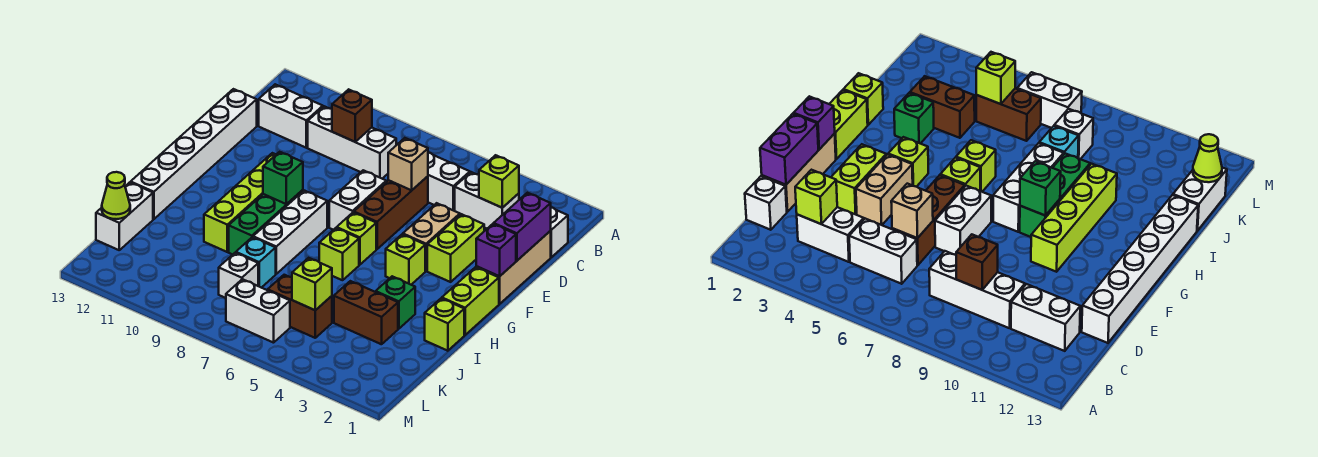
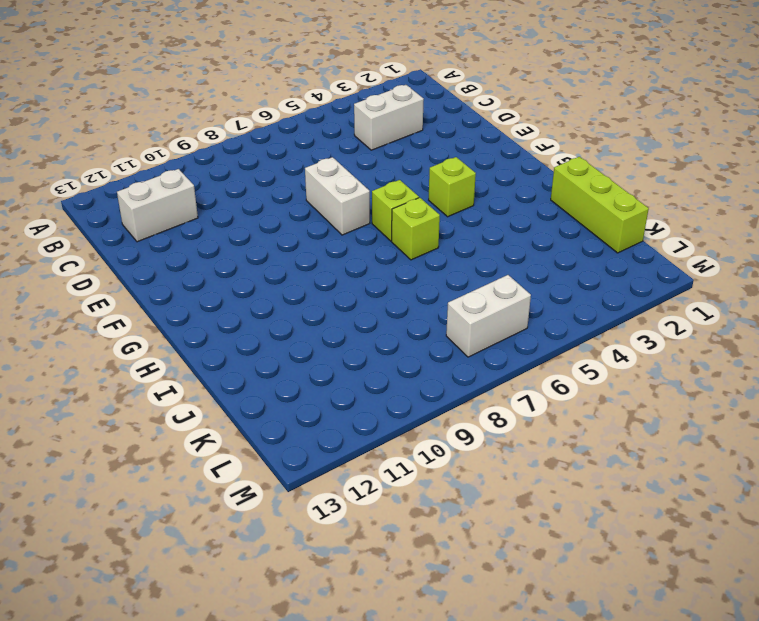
lime 1x3 brick [551,157,649,253] -> lime 1x1 brick [425,298,464,351]
none -> white 1x1 brick [551,207,568,257]
none -> white 1x2 brick [428,153,470,211]
none -> white 1x3 brick [308,106,396,179]
none -> tan 1x3 brick [476,231,551,304]

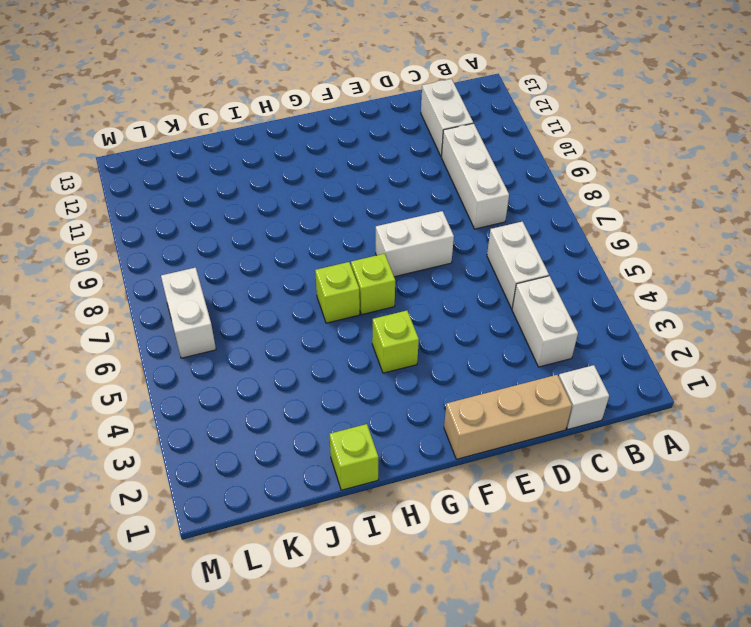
none -> brown 1x3 brick [354,176,428,249]
none -> white 1x6 brick [131,89,257,219]
none -> lime 1x2 brick [427,214,484,282]
none -> tan 1x2 brick [403,203,460,271]

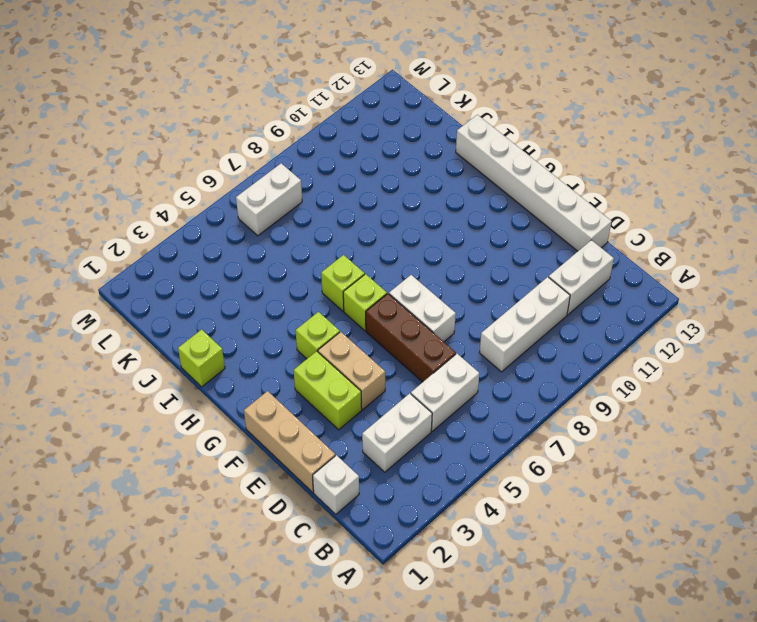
none -> lime 1x4 brick [204,153,276,252]
none -> lime 1x2 brick [442,267,499,335]
none -> white 1x3 brick [253,191,327,274]
none -> green 1x3 brick [229,190,303,255]

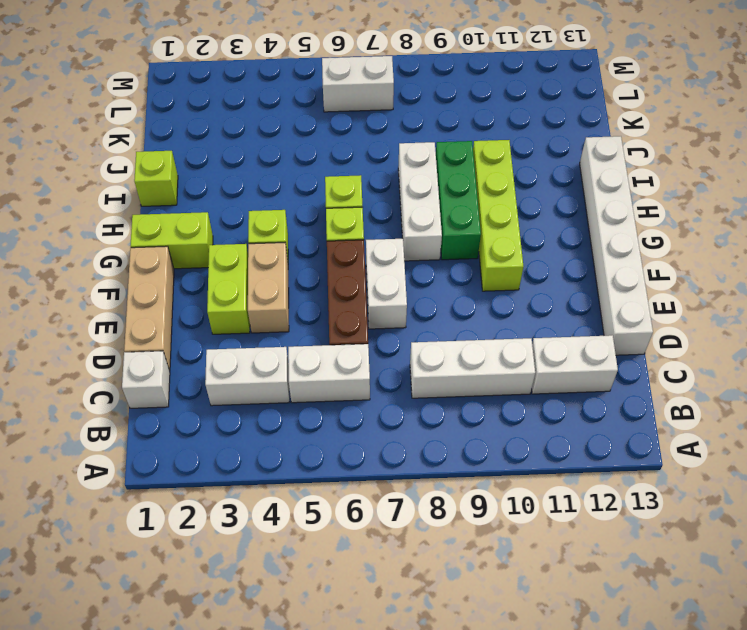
lime 1x2 brick [130,212,213,269] -> lime 1x2 brick turned to [442,267,499,335]
none -> green 1x1 brick [376,276,415,329]
none -> brown 1x2 brick [334,281,398,344]
none -> cyan 1x1 brick [236,237,276,288]
none -> white 1x2 brick [96,182,153,250]

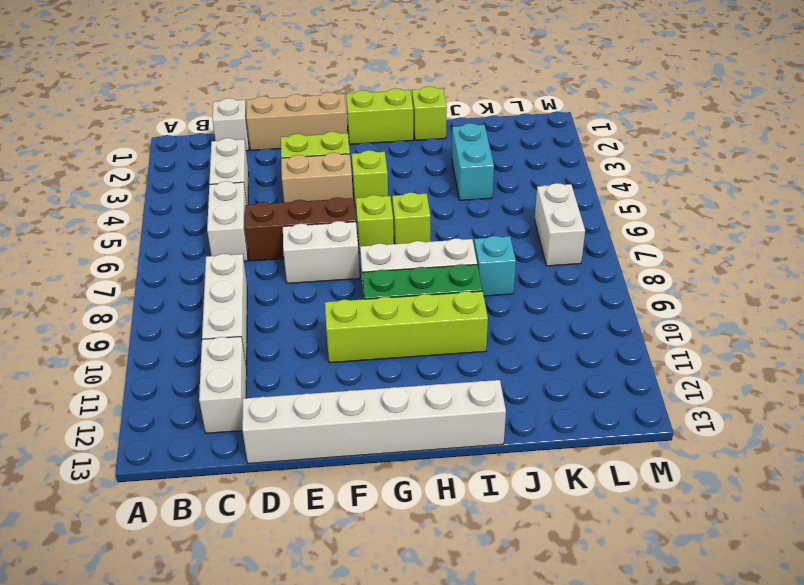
cyan 1x2 brick [452,123,494,200] -> brown 1x2 brick [334,281,398,344]
none -> green 1x1 brick [376,276,415,329]
none -> white 1x2 brick [96,182,153,250]
none -> brown 1x2 brick [268,275,332,338]
none -> white 1x1 brick [219,253,258,298]

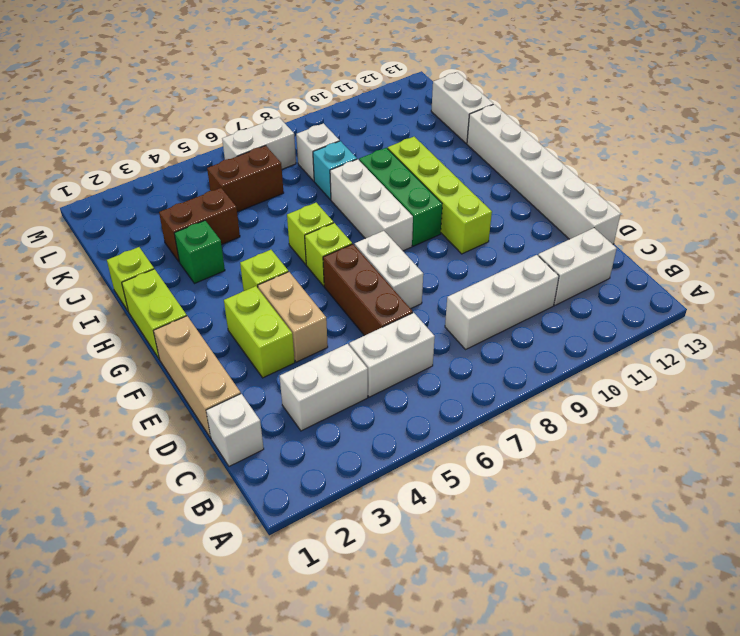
none -> lime 1x1 brick [479,155,519,208]
none -> brown 1x1 brick [332,89,372,142]
none -> purple 1x2 brick [494,193,551,261]
none -> tan 1x1 brick [388,138,428,190]

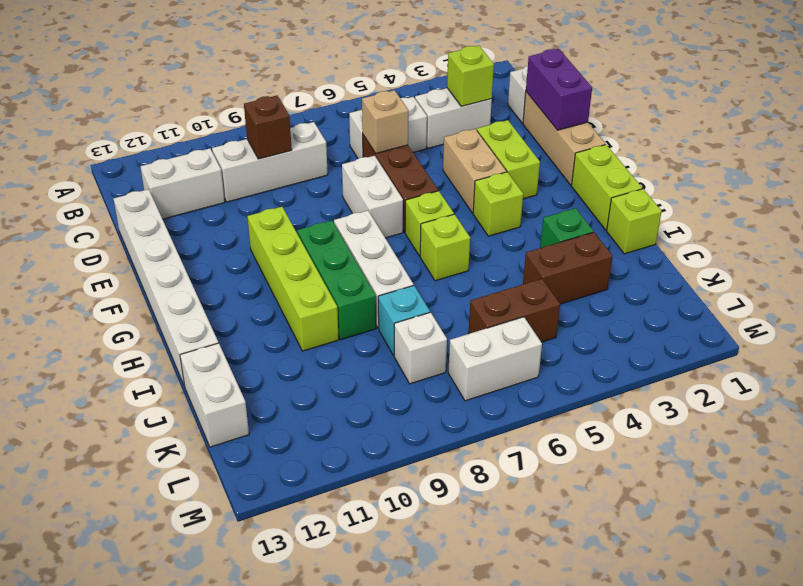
none -> purple 1x1 brick [476,224,516,276]
none -> green 1x1 brick [263,152,303,204]
none -> lime 1x1 brick [292,258,332,310]
none -> lime 1x1 cone [102,172,130,219]

